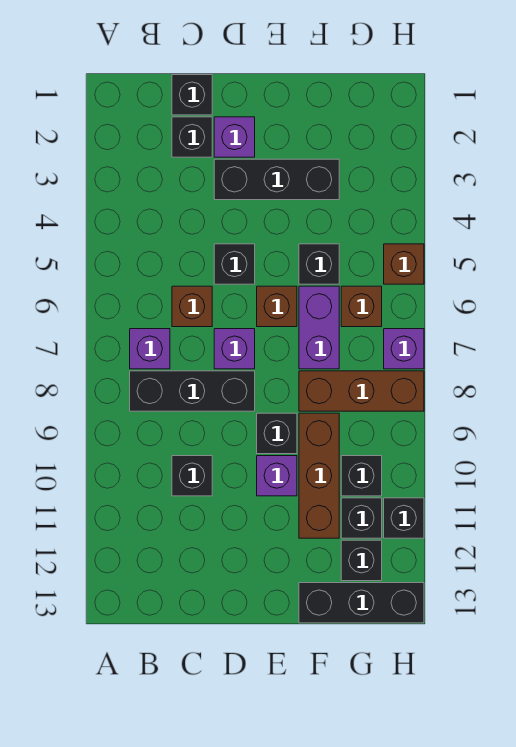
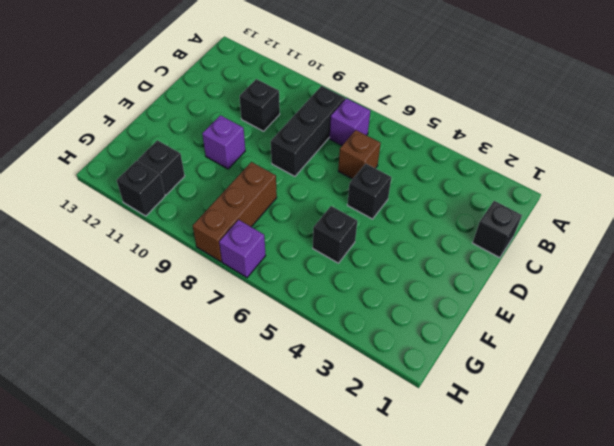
none -> black 1x1 brick [172,117,212,157]
none -> purple 1x1 brick [214,117,255,157]
none -> black 1x3 brick [214,159,339,200]

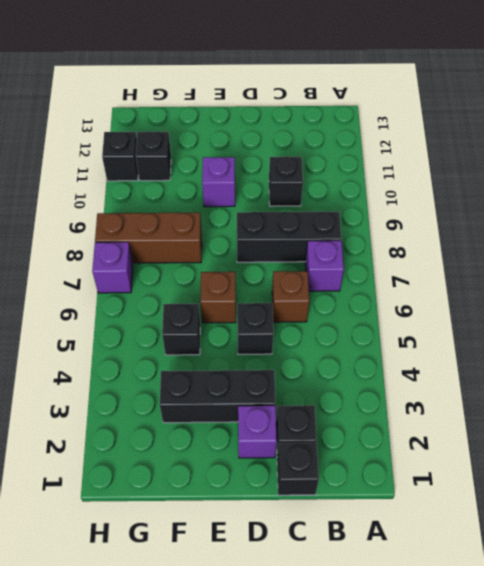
none -> purple 1x1 brick [214,329,255,369]
none -> black 1x1 brick [257,413,297,454]
none -> purple 1x2 brick [299,286,339,369]

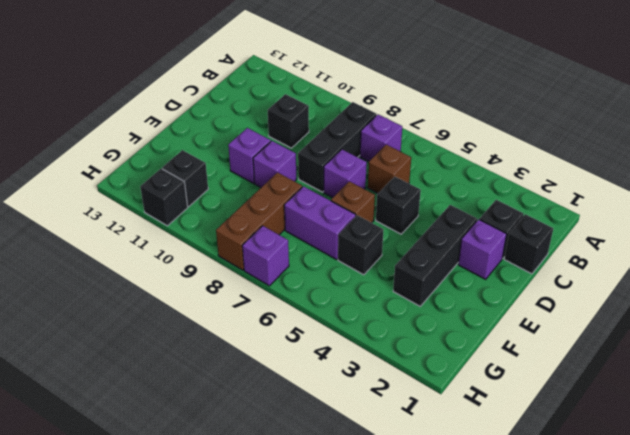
purple 1x1 brick [253,141,296,187] -> black 1x1 brick [257,413,297,454]
none -> brown 1x3 brick [299,413,339,538]
none -> black 1x3 brick [299,583,424,623]
none -> brown 1x1 brick [341,286,382,327]

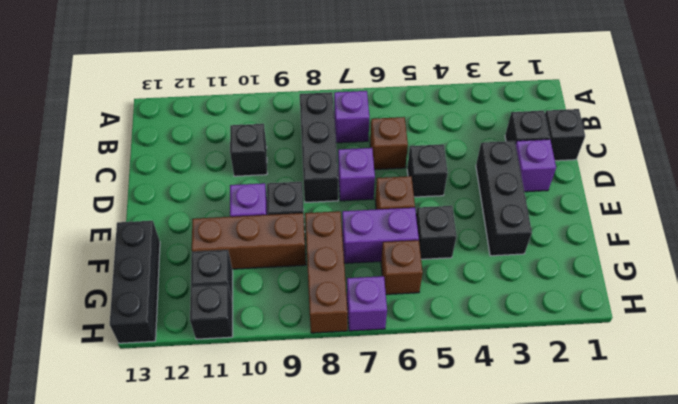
none -> black 1x1 brick [341,456,382,496]
none -> black 1x1 brick [341,540,382,581]
none -> brown 1x1 brick [384,244,424,284]

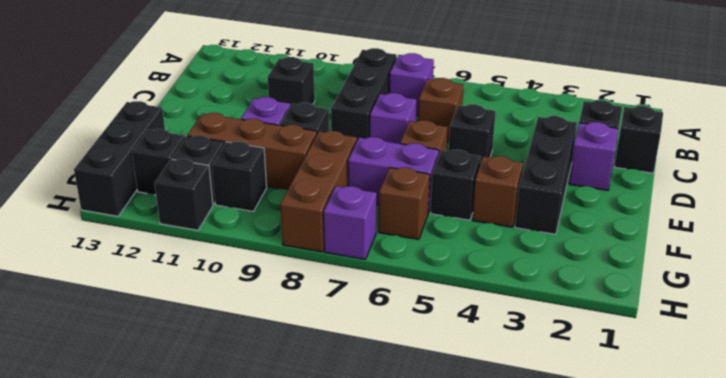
brown 1x1 brick [472,156,523,227] -> brown 1x1 brick moved to [384,244,424,284]

